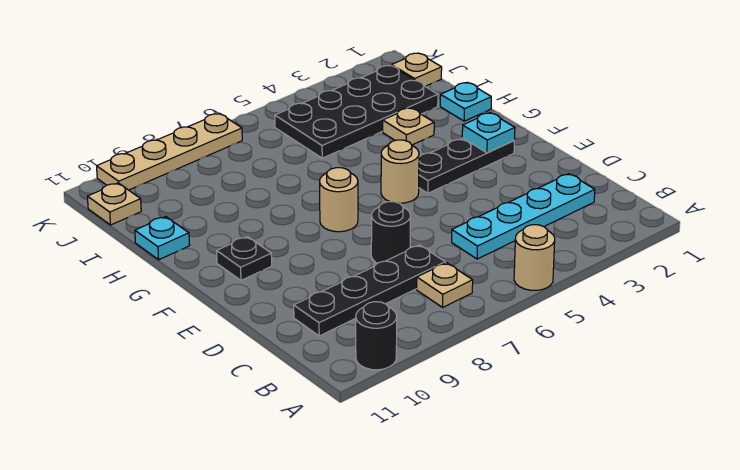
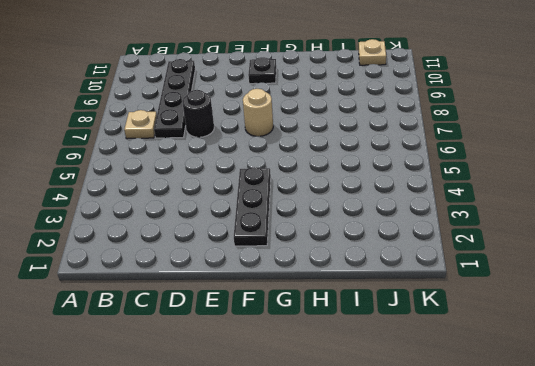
none -> tan 1x1 round brick [514,225,555,290]
none -> black 1x1 round brick [356,302,397,370]
none -> cyan 1x4 plate [452,174,595,259]

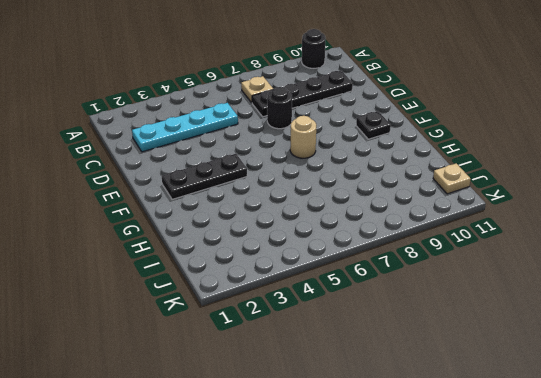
none -> tan 1x1 round brick [514,225,555,290]
none -> tan 1x1 round brick [381,140,419,203]
none -> cyan 1x1 plate [440,82,491,121]

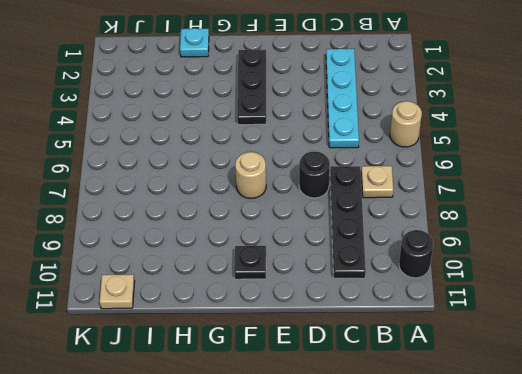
none -> tan 1x1 round brick [381,140,419,203]
none -> tan 1x1 plate [383,108,434,145]
none -> cyan 1x1 plate [135,217,190,260]

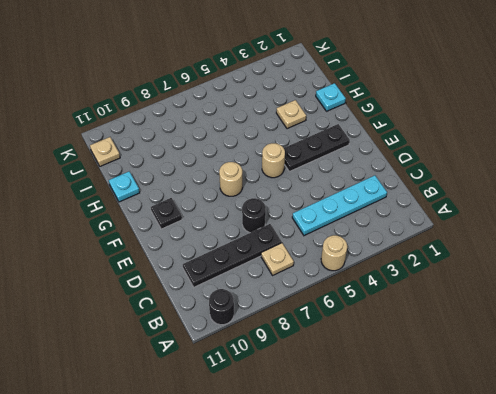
none -> black 2x4 plate [275,66,438,158]
none -> tan 1x1 plate [391,53,442,86]
none -> tan 1x4 plate [97,113,242,190]

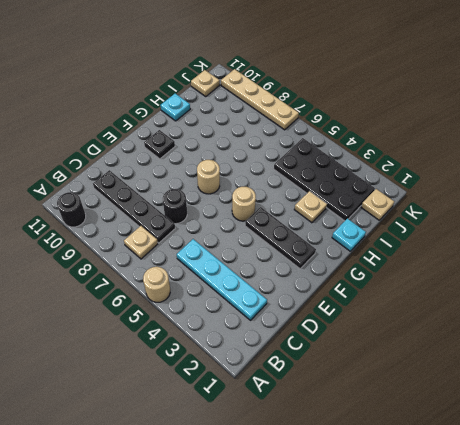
none -> cyan 1x1 plate [462,113,515,153]

